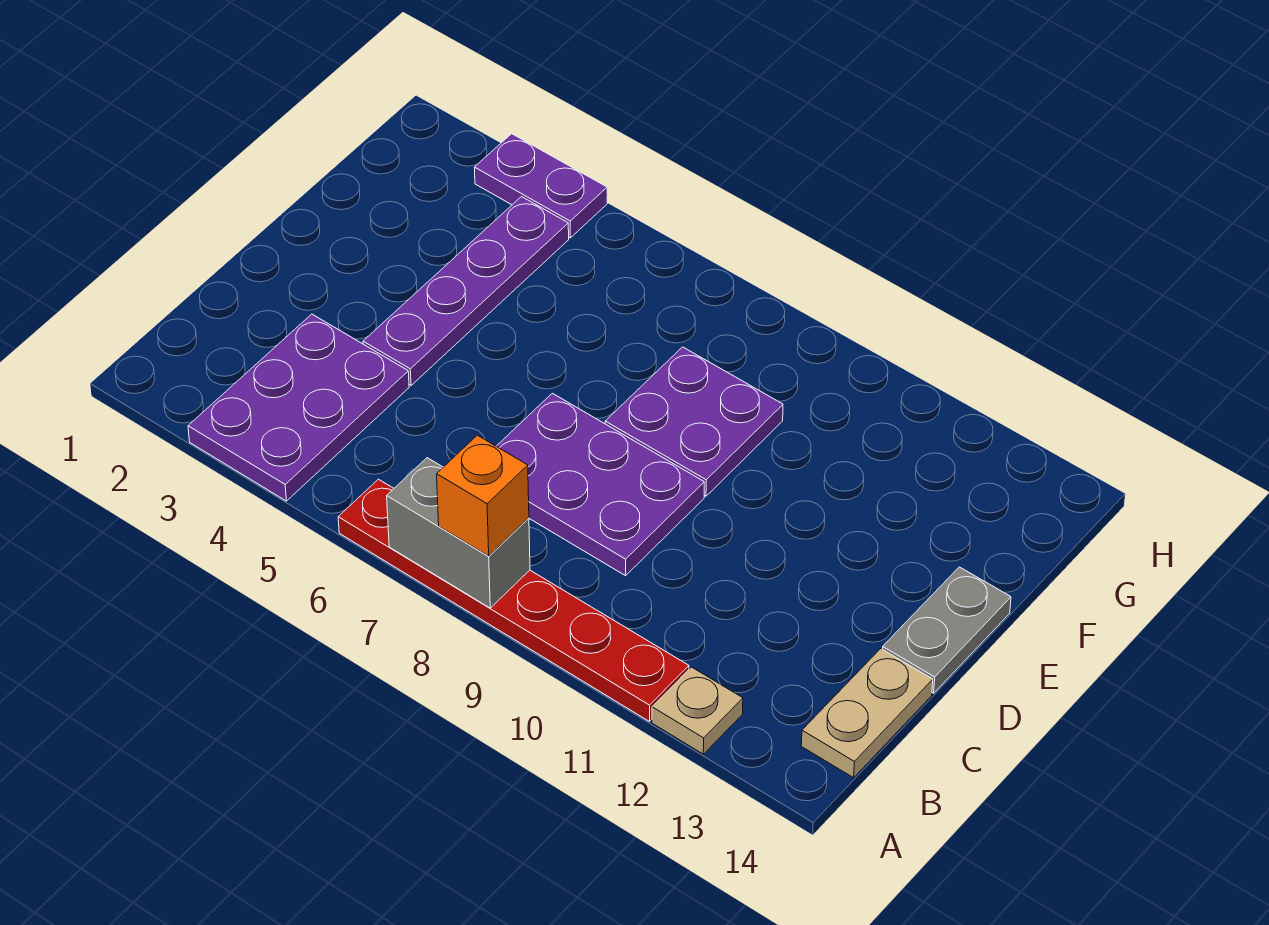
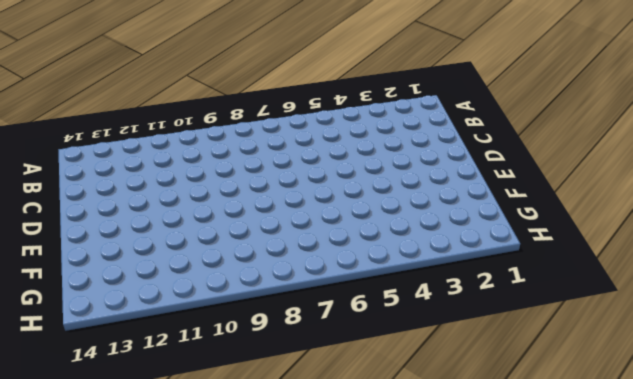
none -> purple 2x3 plate [188,314,409,501]
none -> red 1x6 plate [338,479,689,722]

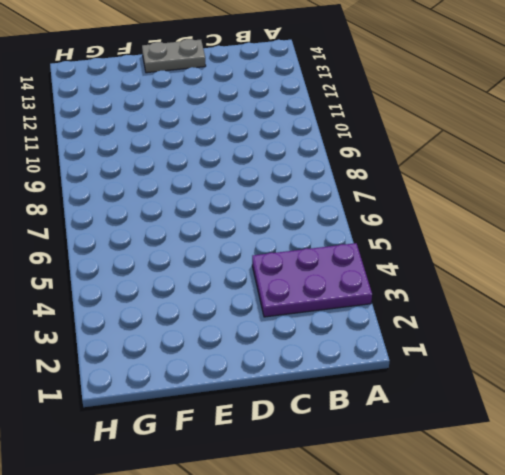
none -> red 1x6 plate [338,479,689,722]
none -> tan 1x1 plate [652,667,743,754]

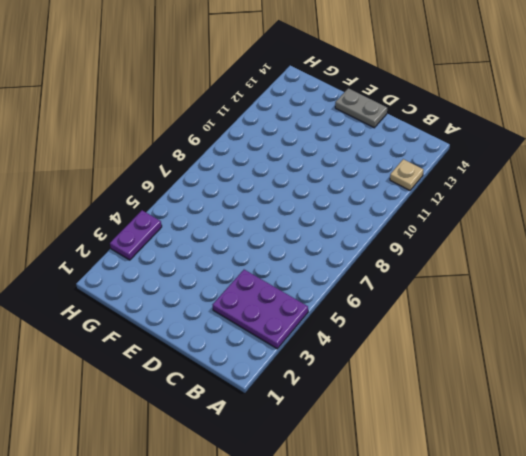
none -> red 1x6 plate [338,479,689,722]
none -> tan 1x2 plate [801,649,933,778]

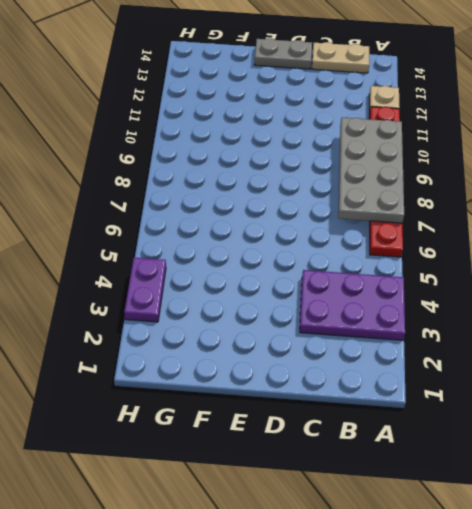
grey 2x4 plate [338,117,404,223] -> grey 1x2 brick [387,458,530,608]
none -> purple 2x3 plate [496,393,704,576]
none -> purple 1x4 plate [363,197,569,385]

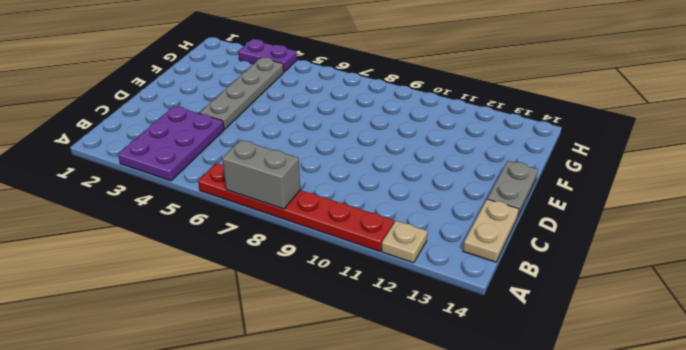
grey 1x4 plate [200,58,284,129] -> purple 1x4 plate [363,197,569,385]
none -> purple 2x3 plate [496,393,704,576]
none -> purple 2x2 plate [605,347,783,496]

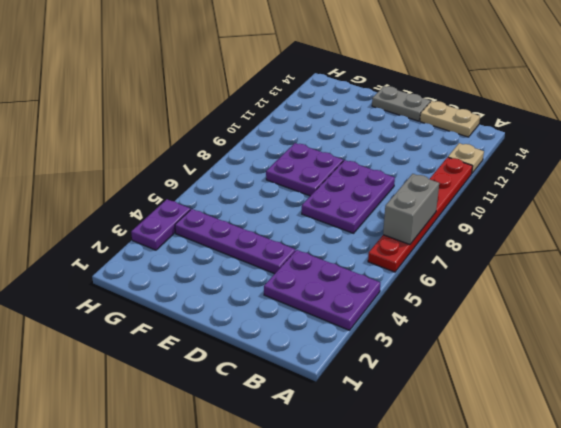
none -> orange 1x1 brick [437,435,529,556]

